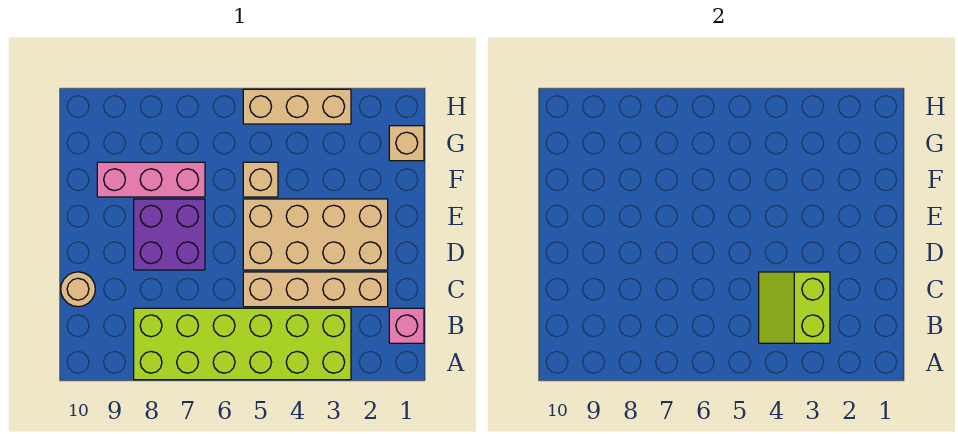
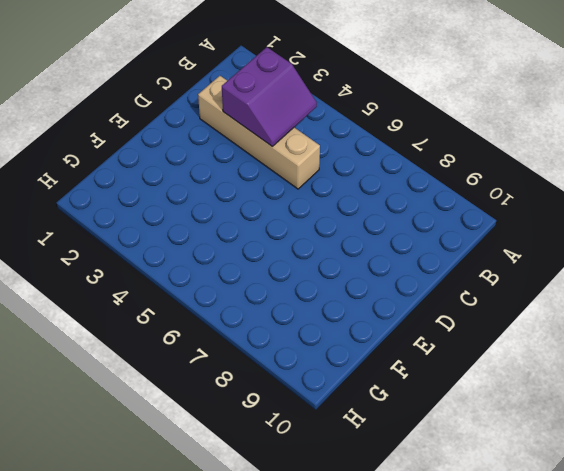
purple 2x2 slope [222,47,317,146] -> lime 2x2 slope [759,272,830,343]
none -> lime 2x6 brick [134,308,351,380]
none -> pink 1x1 brick [389,308,424,343]

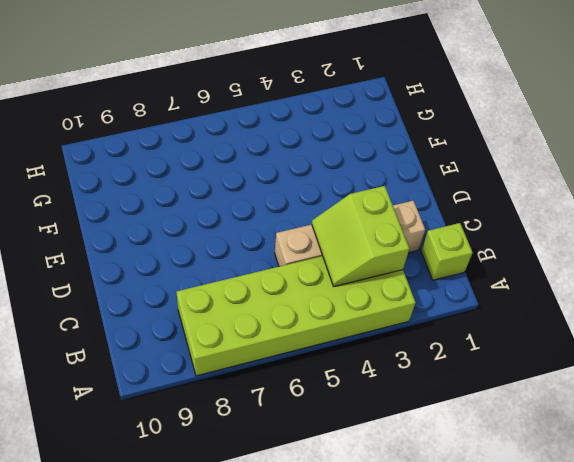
lime 1x1 brick [421,223,473,280] -> pink 1x1 brick [389,308,424,343]
none -> tan 1x1 round brick [61,272,95,307]
none -> tan 2x4 brick [243,199,388,270]

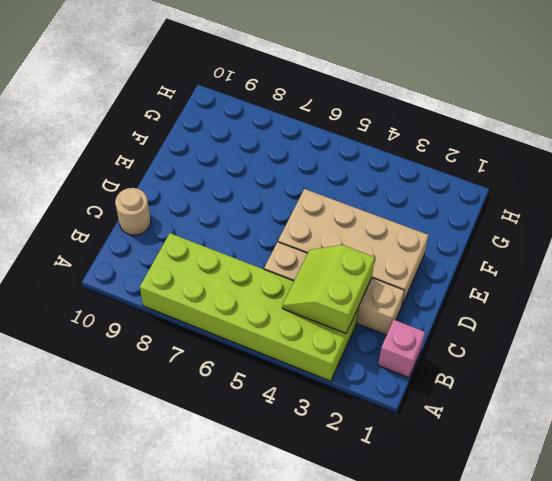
none -> purple 2x2 brick [134,199,205,270]
none -> tan 1x1 brick [243,162,278,197]

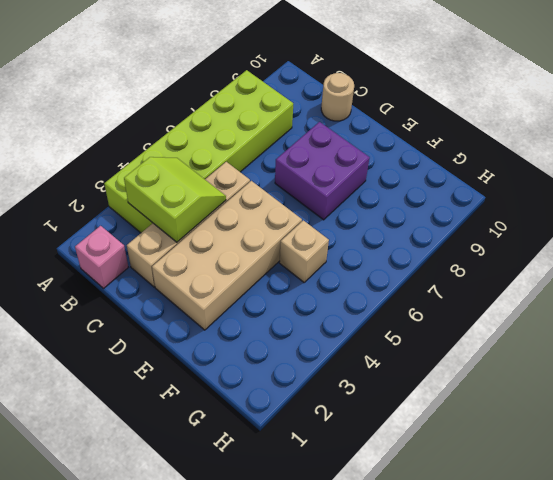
none -> pink 1x3 brick [97,162,205,197]
none -> tan 1x1 brick [389,126,424,161]

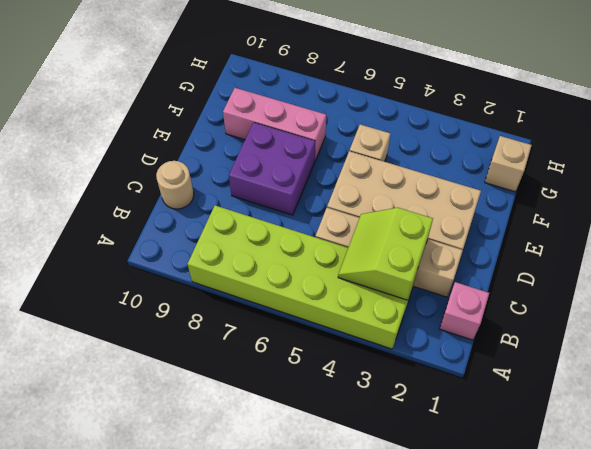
none -> tan 1x3 brick [243,89,351,124]

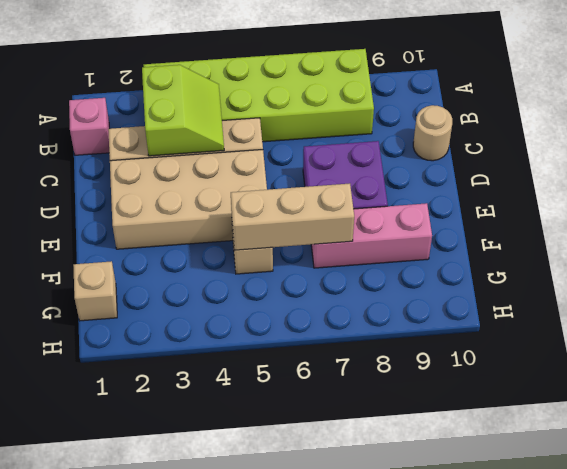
tan 1x3 brick [231,184,354,250] -> tan 1x3 brick moved to [243,89,351,124]

